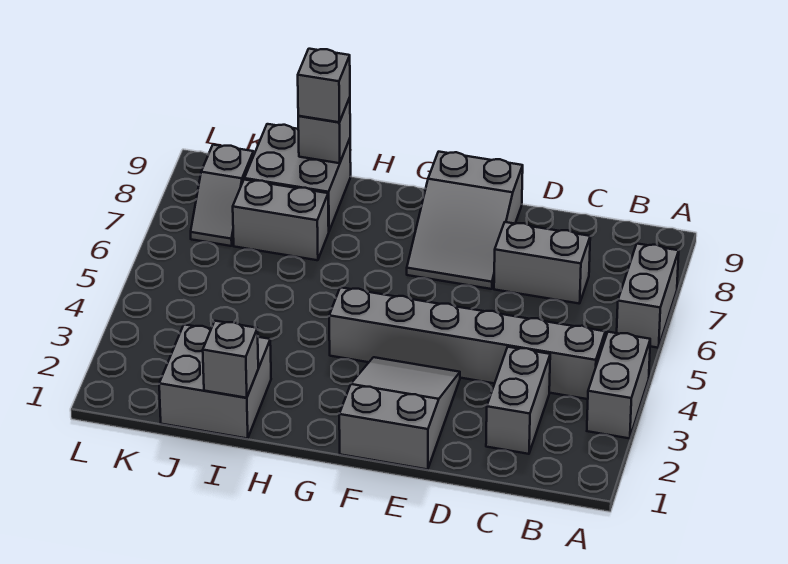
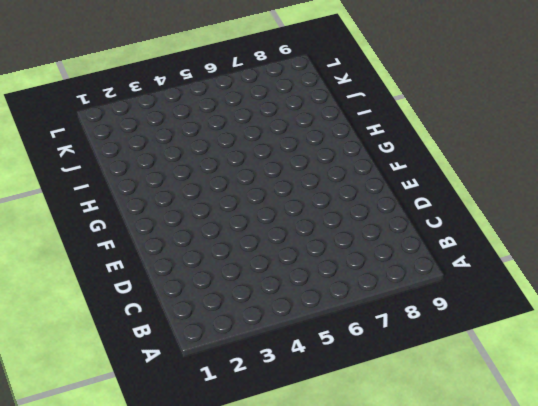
none -> grey 1x2 brick [587,332,650,438]
none -> grey 1x2 brick [617,244,679,348]
none -> grey 1x6 brick [329,287,605,399]

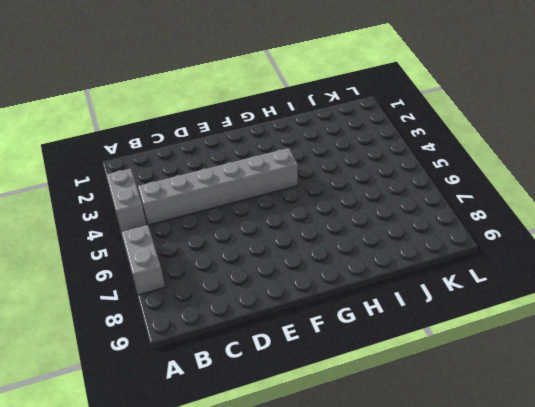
none -> grey 1x2 brick [486,347,550,454]
none -> grey 1x2 brick [494,222,590,304]
none -> grey 2x3 slope [339,357,460,470]

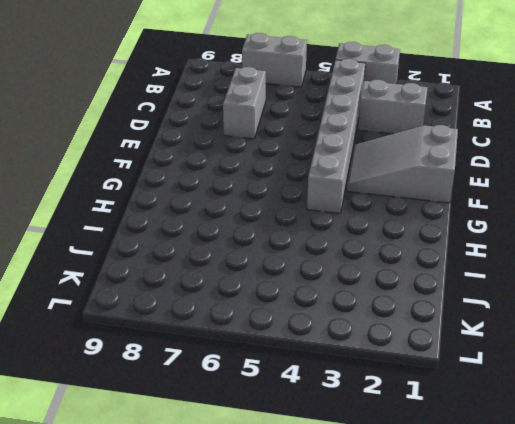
none -> grey 2x3 slope [407,152,523,289]
none -> grey 2x2 brick [159,324,271,439]
none -> grey 1x2 brick [233,180,329,260]

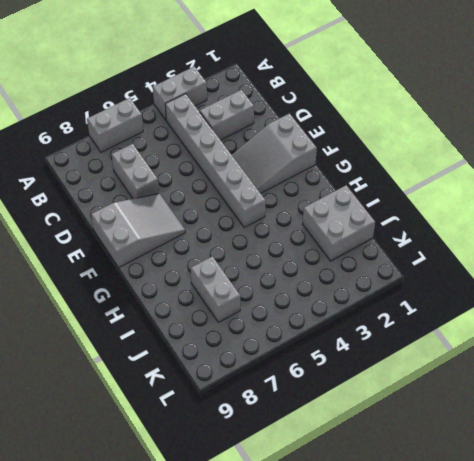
none -> grey 2x2 brick [244,124,351,231]
none -> grey 1x2 slope [191,145,254,246]
none -> grey 1x1 brick [203,321,258,398]

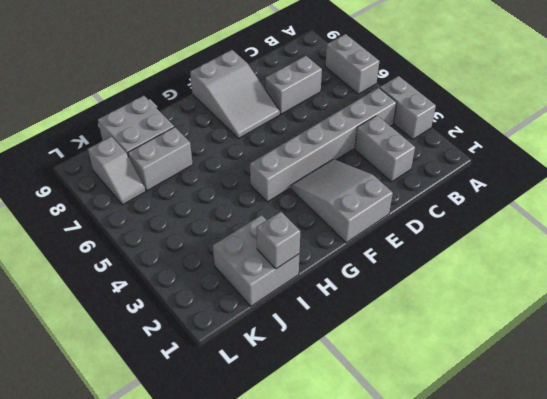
none -> grey 1x1 brick [298,97,350,163]
none -> grey 1x1 brick [298,49,350,122]

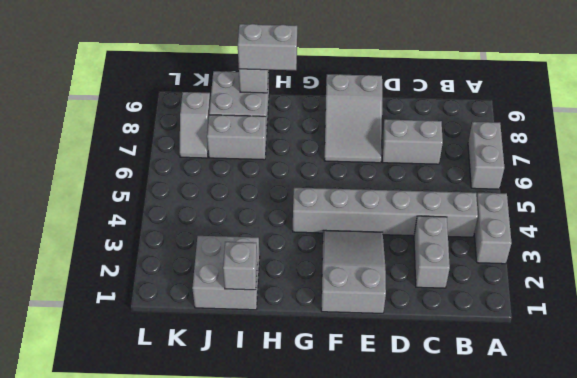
grey 1x2 brick [238,24,297,70] -> grey 1x1 brick [298,49,350,122]

